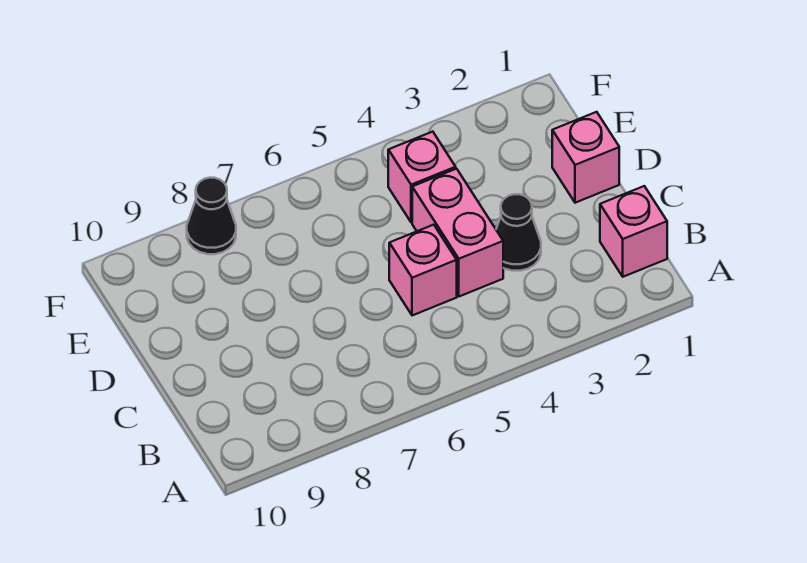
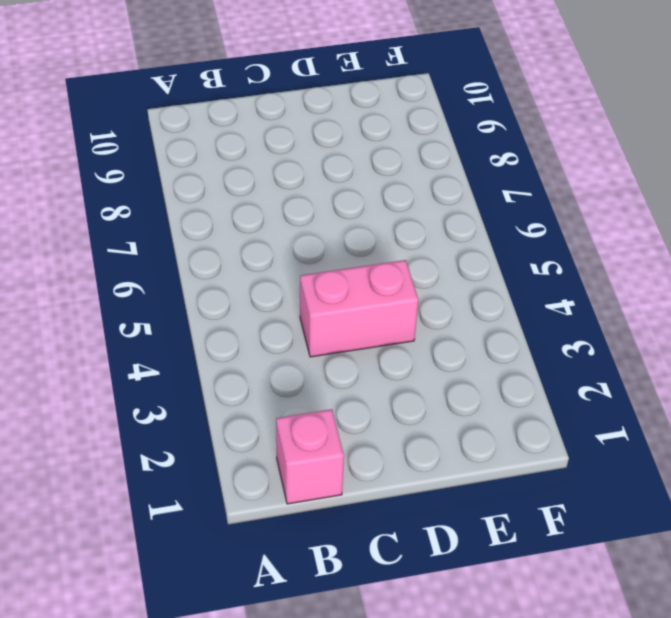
none -> black 1x1 cone [496,194,541,271]
none -> pink 1x1 brick [389,225,457,316]

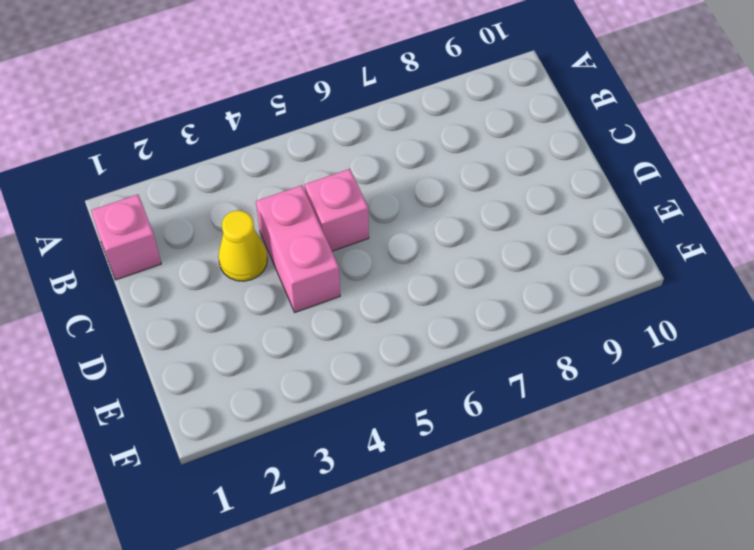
yellow 1x1 cone [218,210,267,281] -> black 1x1 cone [496,194,541,271]
none -> pink 1x1 brick [552,112,619,203]
none -> pink 1x1 brick [388,132,456,222]

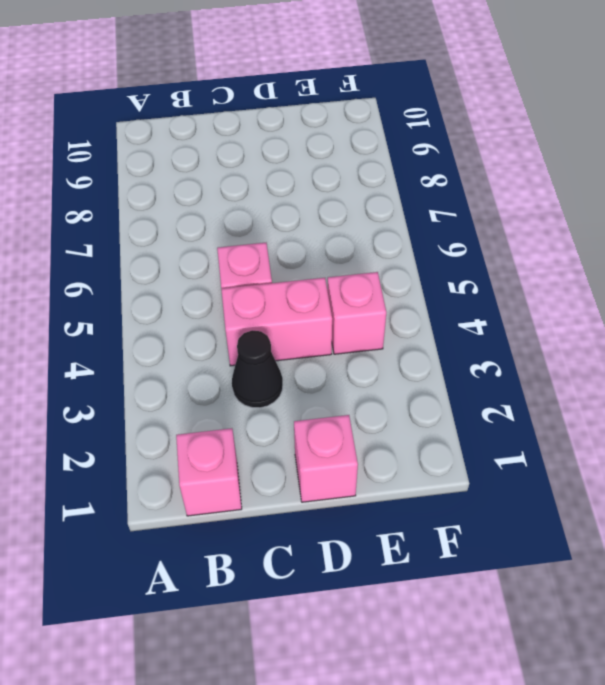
none -> black 1x1 cone [187,178,236,254]

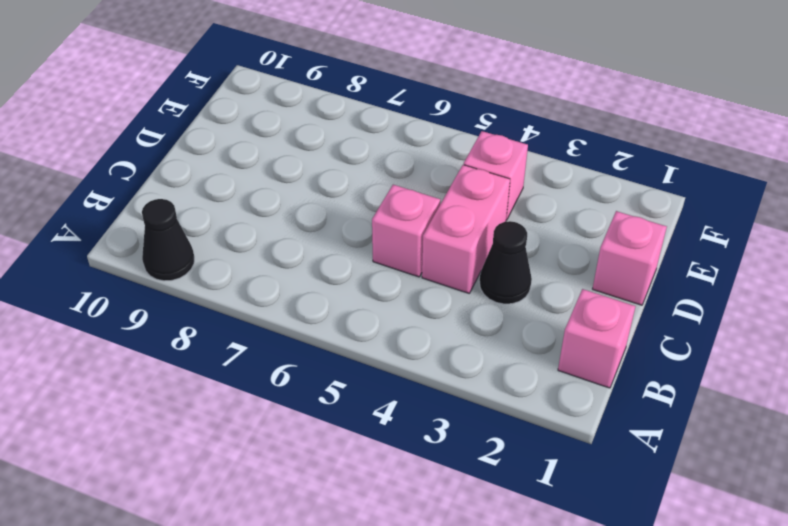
black 1x1 cone [142,199,194,281] -> black 1x1 cone moved to [187,178,236,254]

